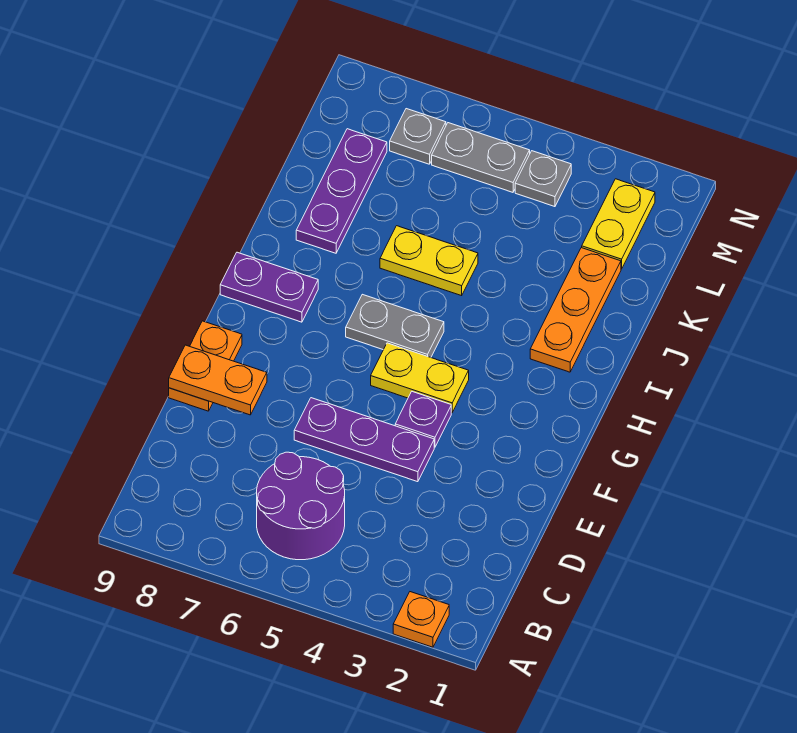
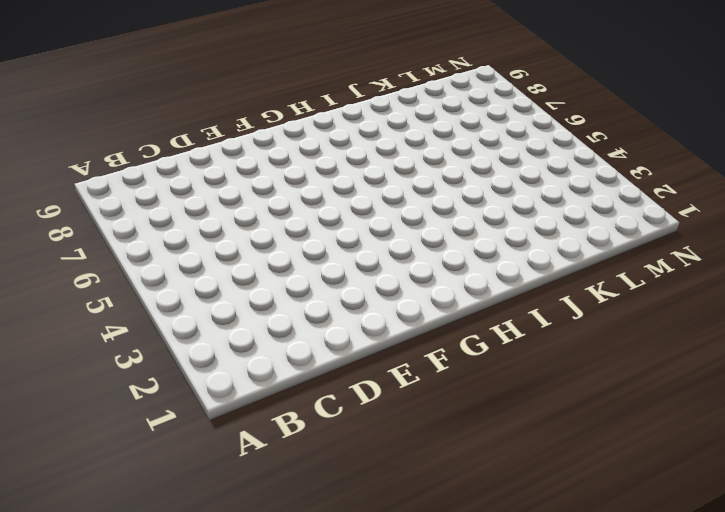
none -> orange 1x1 plate [393,592,449,647]
none -> purple 2x2 round brick [257,452,345,560]
none -> purple 1x3 plate [294,398,434,482]

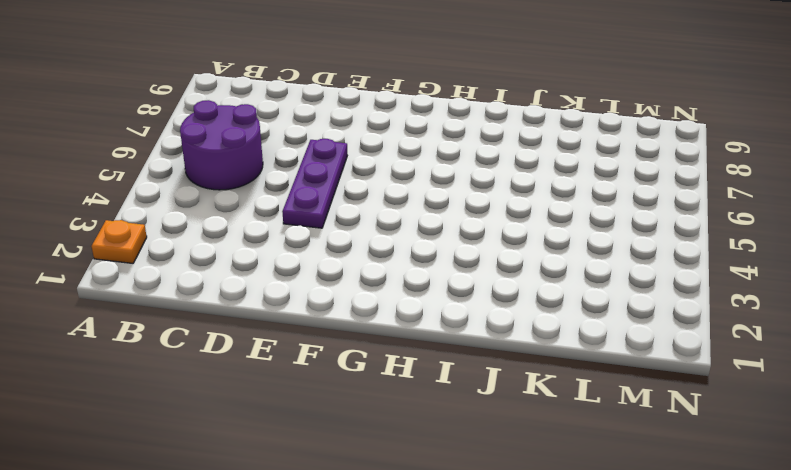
none -> orange 1x2 plate [169,321,242,411]
none -> purple 1x1 plate [395,392,451,447]
none -> yellow 1x2 plate [371,343,469,413]

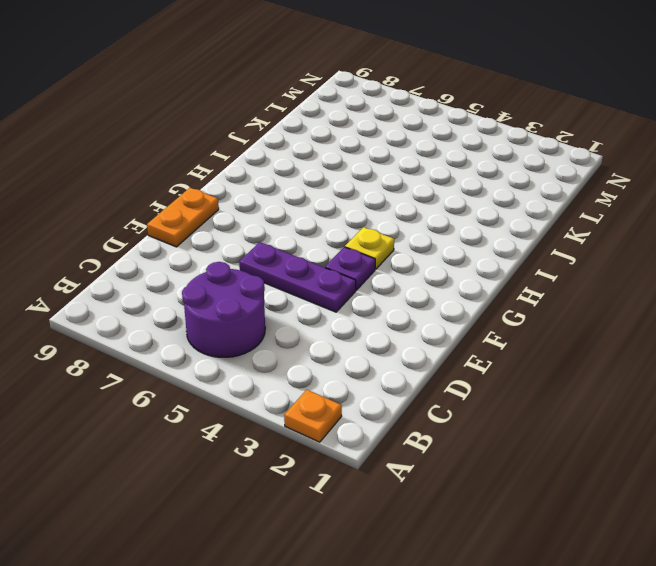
yellow 1x1 plate [345,227,394,269] -> yellow 1x2 plate [371,343,469,413]
none -> grey 1x2 plate [346,294,444,357]
none -> purple 1x2 plate [220,252,318,322]
none -> orange 1x3 plate [530,248,621,372]

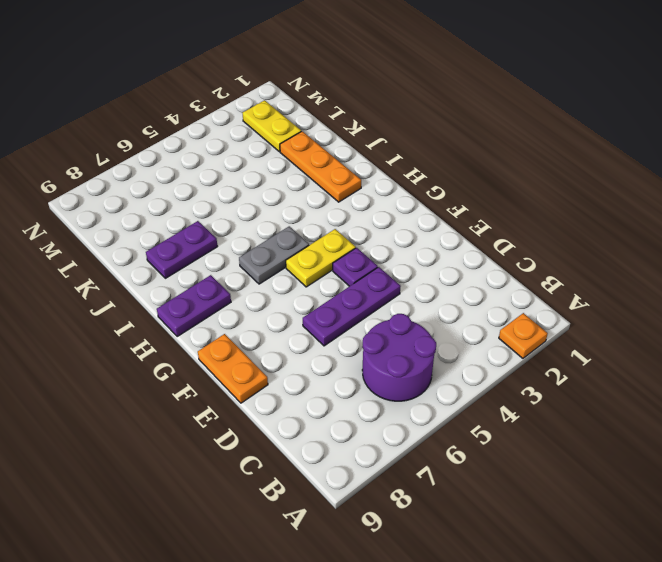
purple 1x2 plate [146,221,217,278] -> purple 1x3 plate [296,129,387,253]
none -> yellow 1x2 plate [380,226,478,296]
none -> grey 1x1 plate [515,151,571,207]
none -> grey 1x2 plate [432,123,530,192]

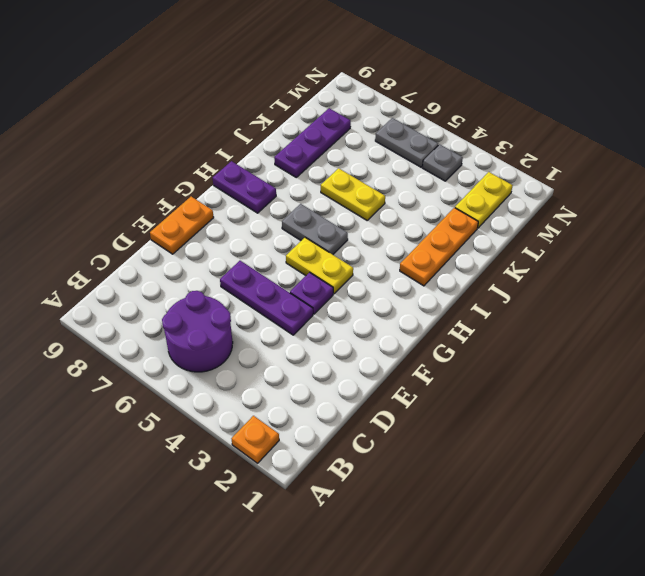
none -> grey 1x1 plate [390,109,446,164]
none -> orange 1x2 plate [169,345,267,415]

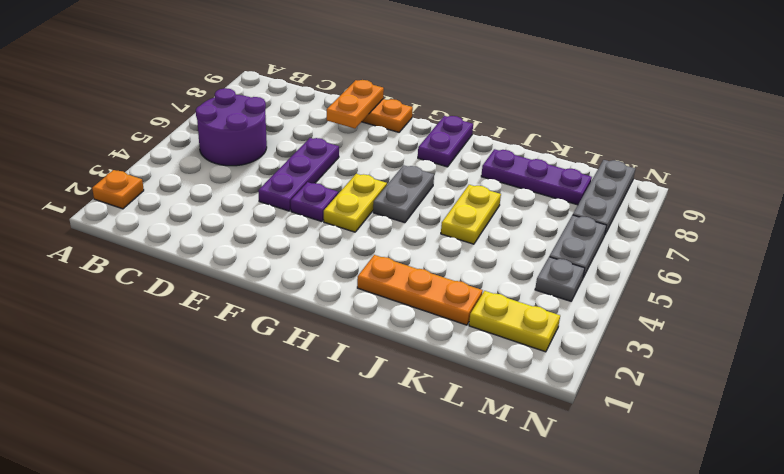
grey 1x3 plate [573,160,635,234] -> grey 1x1 plate [390,109,446,164]

